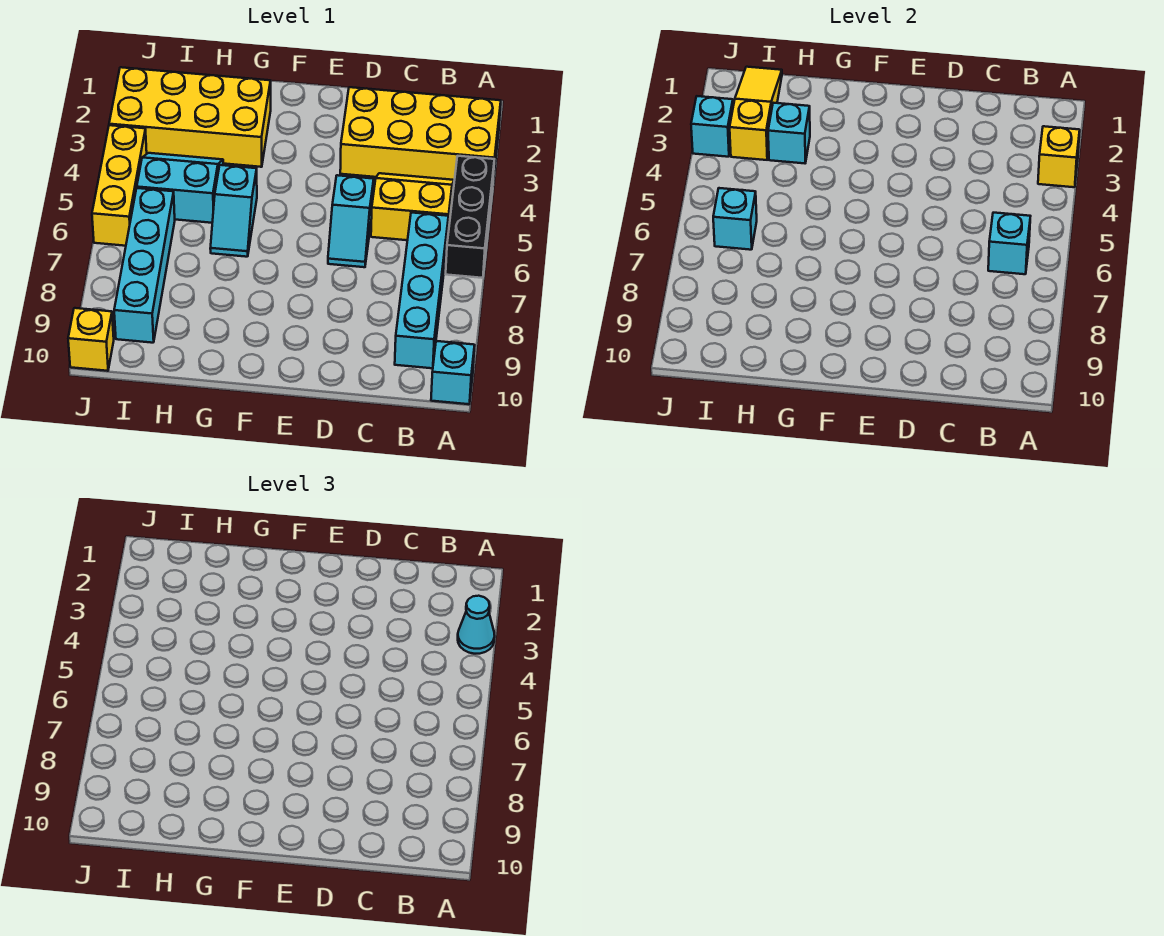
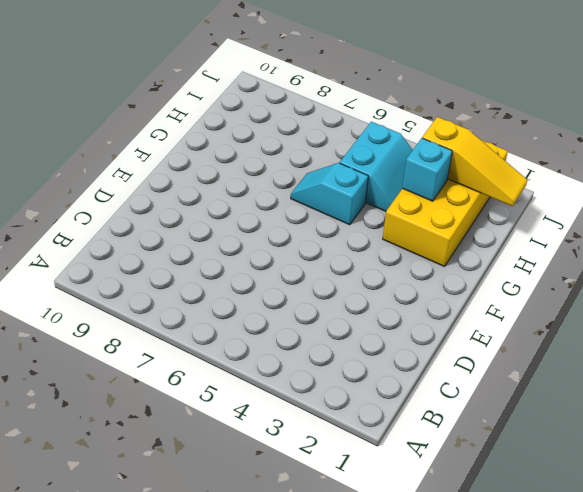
none -> yellow 2x4 brick [340,87,501,180]
none -> black 1x3 brick [446,156,495,278]
none -> cyan 1x1 brick [431,341,475,404]

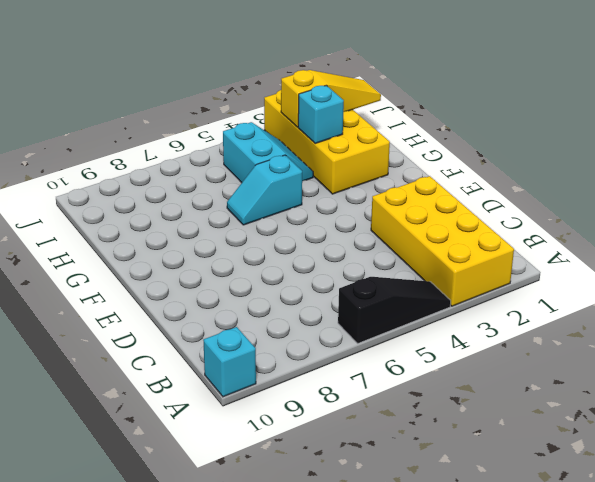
black 1x3 slope [338,277,451,343] -> black 1x3 brick [446,156,495,278]
none -> yellow 2x2 slope [371,173,454,241]
none -> cyan 1x4 brick [395,213,449,368]
none -> cyan 1x2 slope [328,175,374,267]

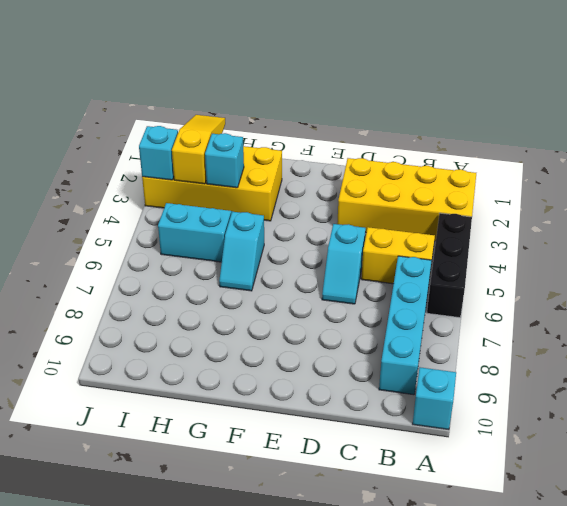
none -> cyan 1x4 brick [114,188,175,343]
none -> yellow 1x3 brick [92,125,147,246]
none -> yellow 1x1 brick [68,308,114,371]

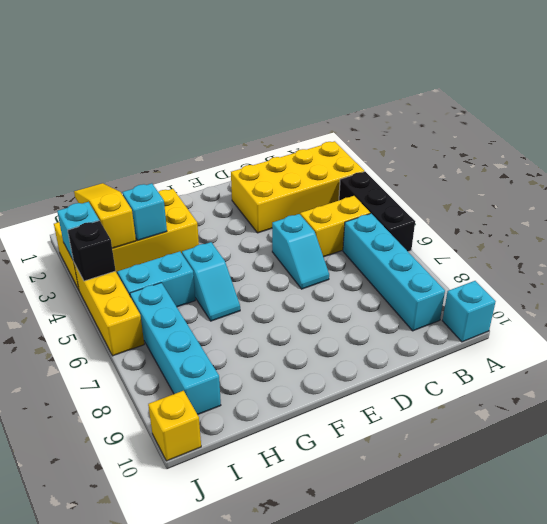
black 1x1 brick [68,221,116,281] -> none
none -> yellow 1x1 brick [1038,126,1080,187]
none -> cyan 1x1 brick [988,213,1030,274]
none -> cyan 1x1 brick [713,188,757,250]

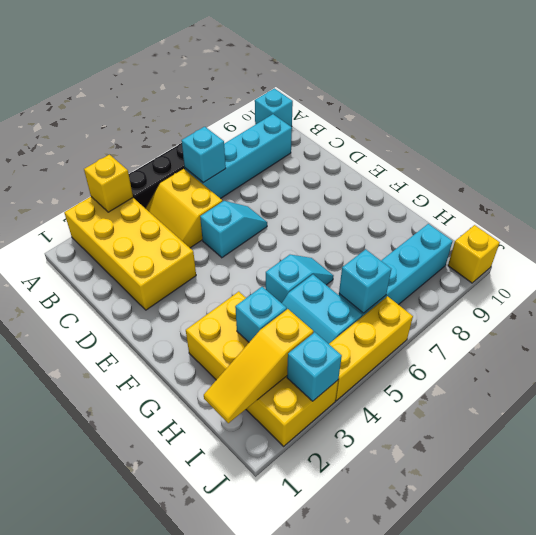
none -> cyan 1x1 cone [458,596,495,654]

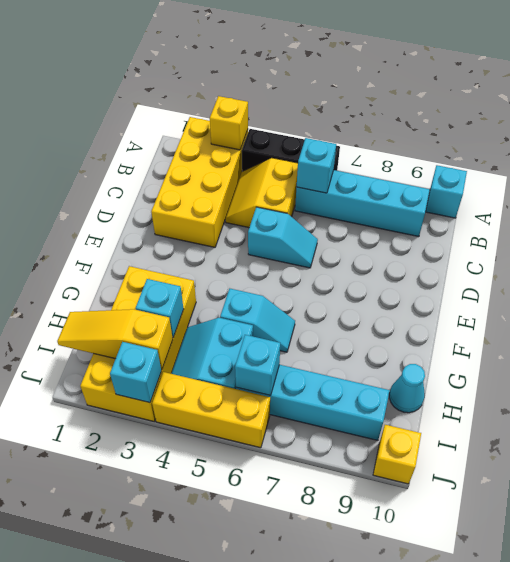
cyan 1x1 cone [389,364,425,413] -> cyan 1x1 cone moved to [458,596,495,654]

